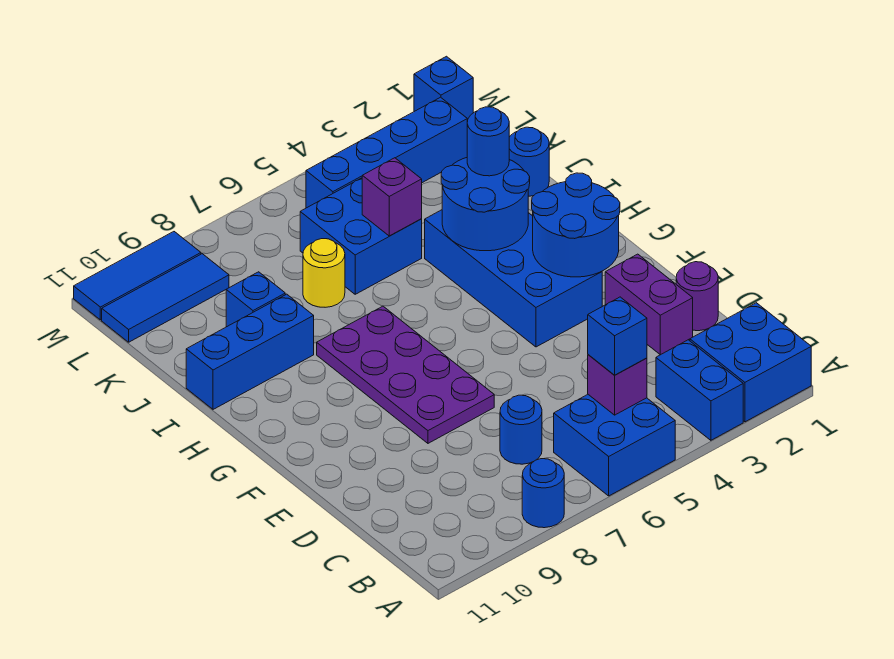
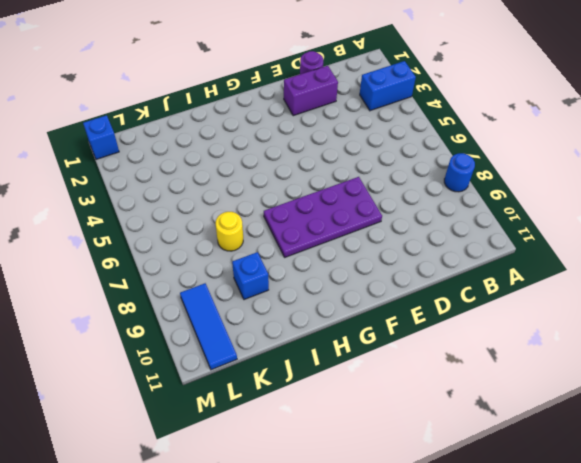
none -> blue 2x2 brick [690,303,811,422]
none -> blue 2x2 brick [554,395,675,496]
none -> blue 1x1 round brick [500,395,542,464]

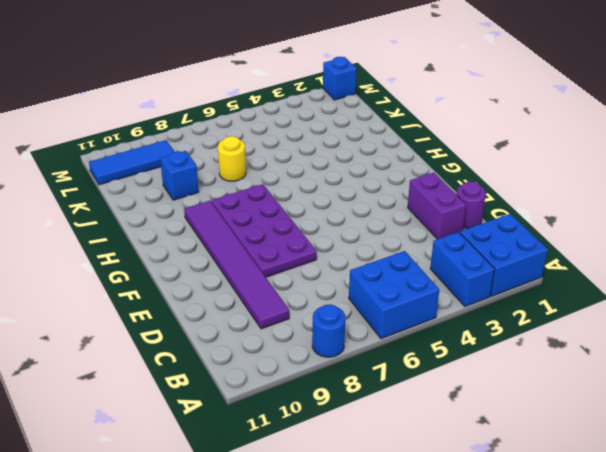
purple 1x6 tile [184,201,289,329] -> none
none -> blue 1x1 round brick [500,395,542,464]
none -> blue 2x4 brick [425,210,602,347]
none -> blue 1x3 brick [186,294,314,409]

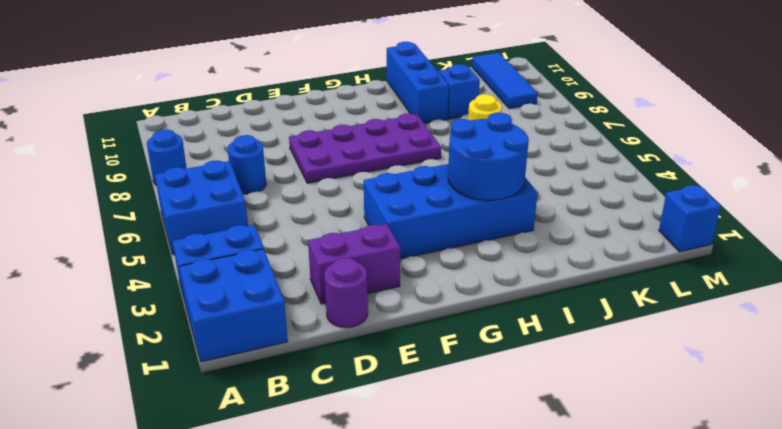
none -> blue 1x1 round brick [509,127,549,196]
none -> blue 2x2 brick [300,178,422,294]
none -> blue 1x4 brick [306,97,467,208]

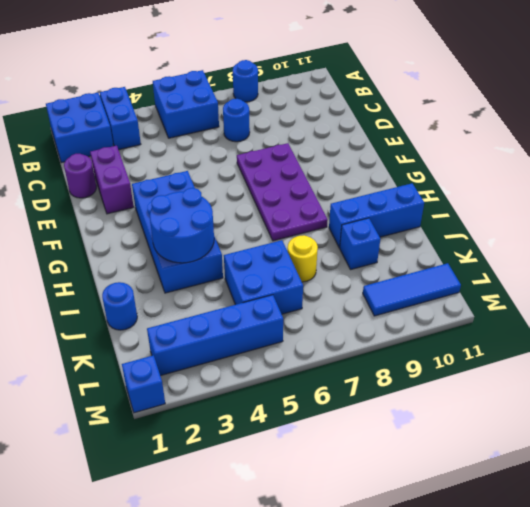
none -> blue 1x3 tile [74,232,201,320]
none -> purple 1x1 brick [588,355,647,415]
none -> blue 2x2 round brick [532,173,620,277]

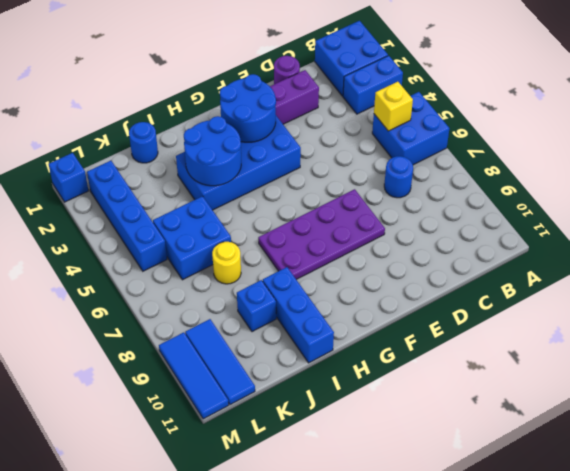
yellow 1x1 brick [374,82,413,131] -> purple 1x1 brick [588,355,647,415]
none -> blue 1x1 round brick [522,459,564,528]
none -> purple 1x1 brick [362,158,422,236]
none -> blue 1x1 brick [588,297,647,375]

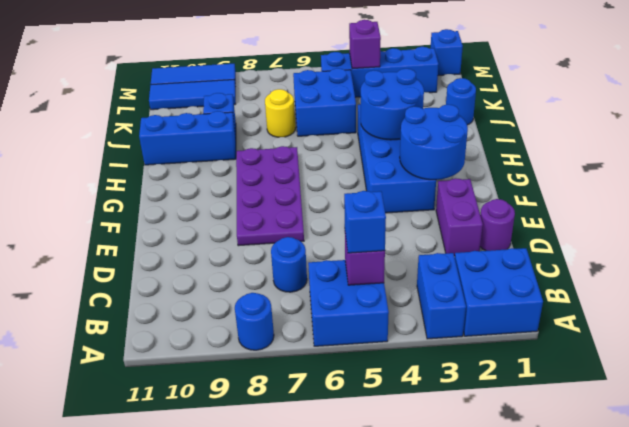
purple 1x1 brick [349,20,381,69] -> purple 1x1 brick moved to [362,158,422,236]
none -> blue 1x1 round brick [467,107,509,176]

